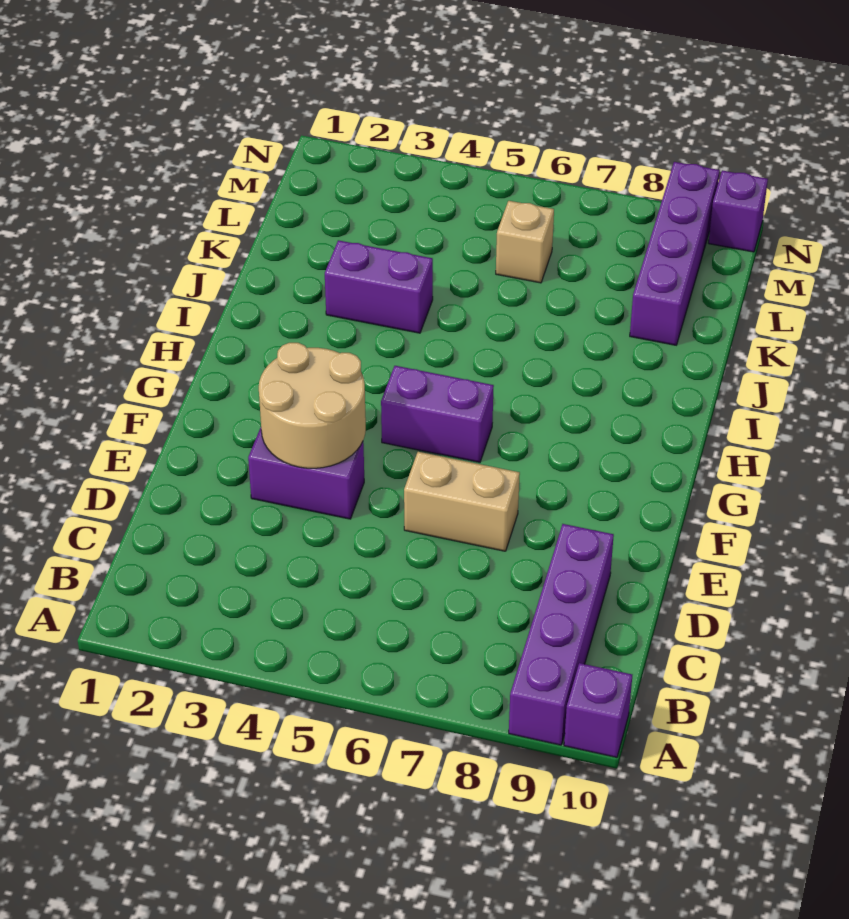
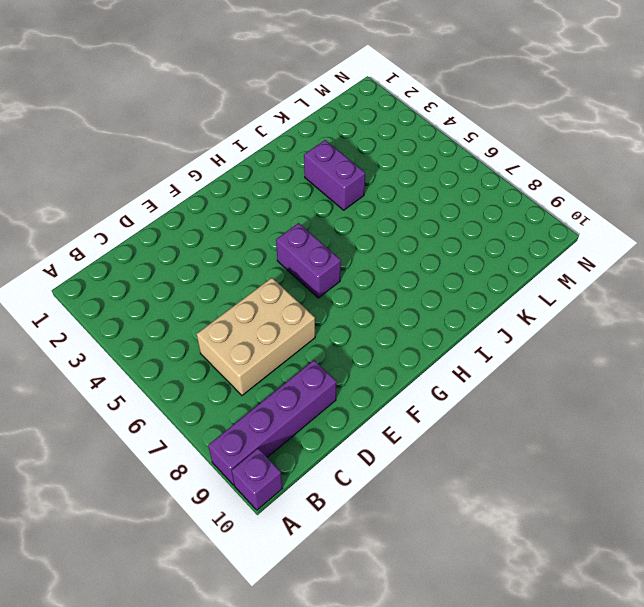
tan 2x3 brick [197,278,315,395] -> tan 1x2 brick [404,452,520,551]
none -> purple 1x2 brick [248,428,364,519]
none -> purple 1x4 brick [630,162,720,345]

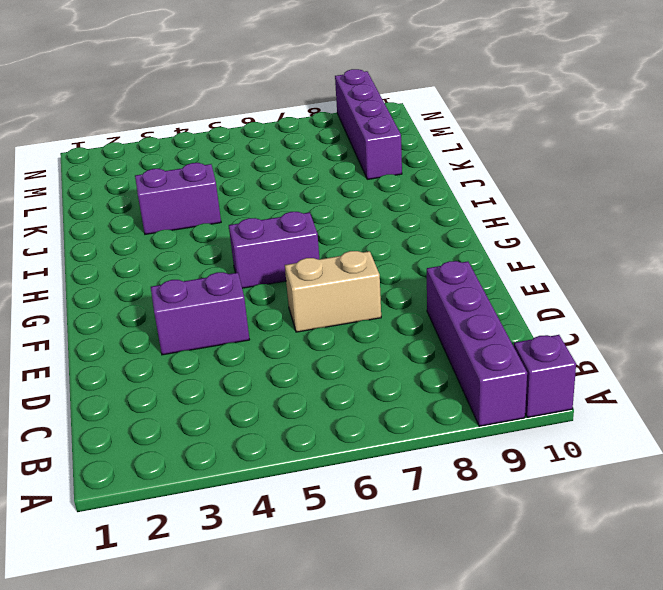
none -> tan 1x1 brick [496,201,554,283]
none -> purple 1x1 brick [708,170,768,252]

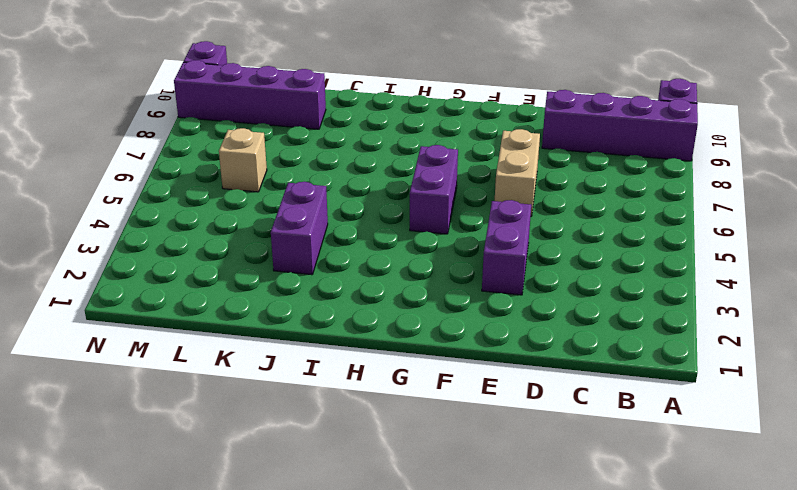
none -> tan 2x2 round brick [259,343,366,468]

